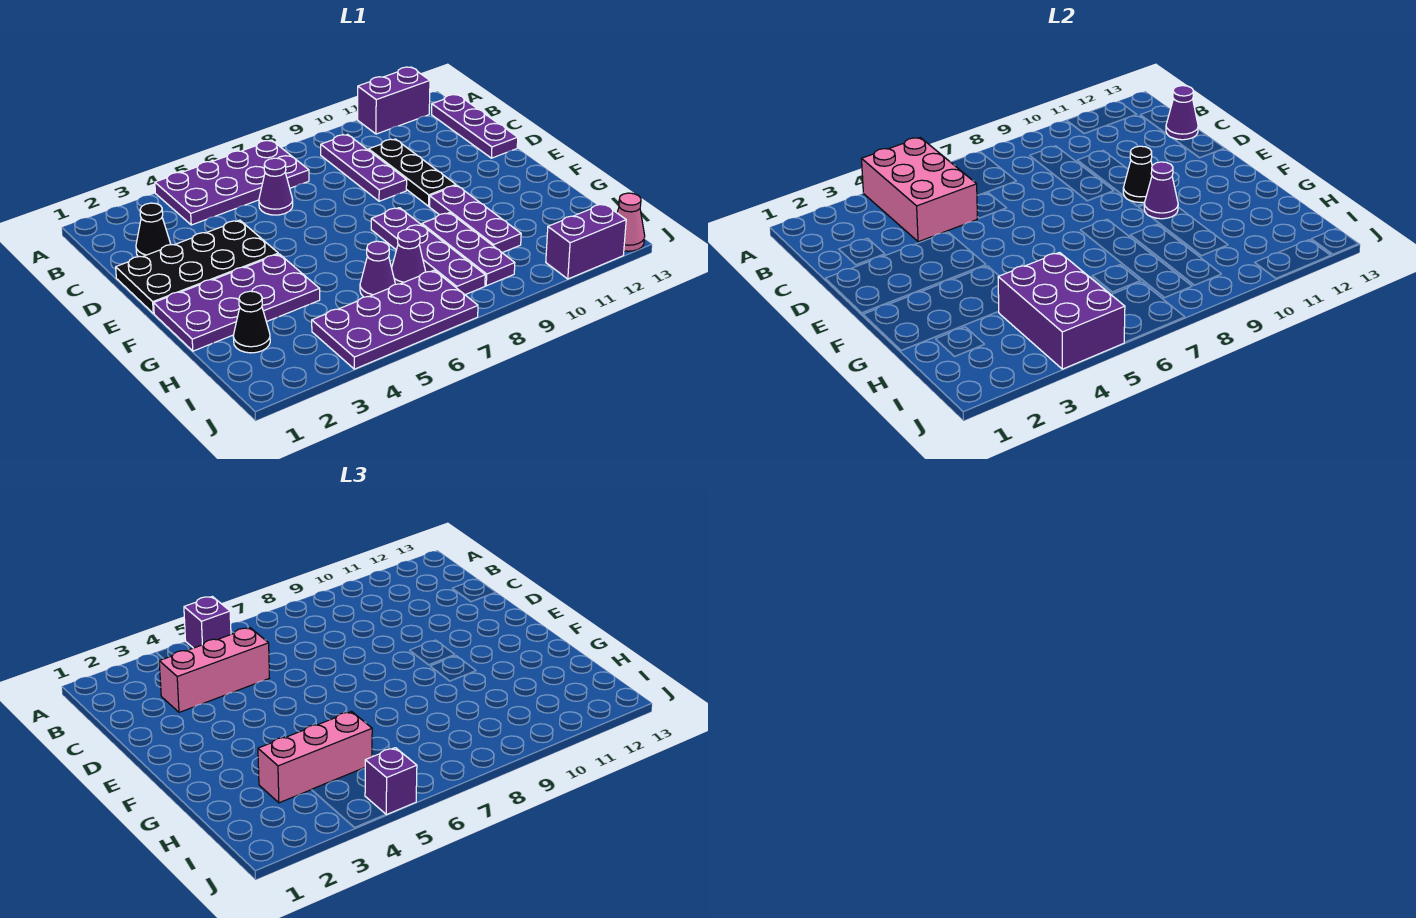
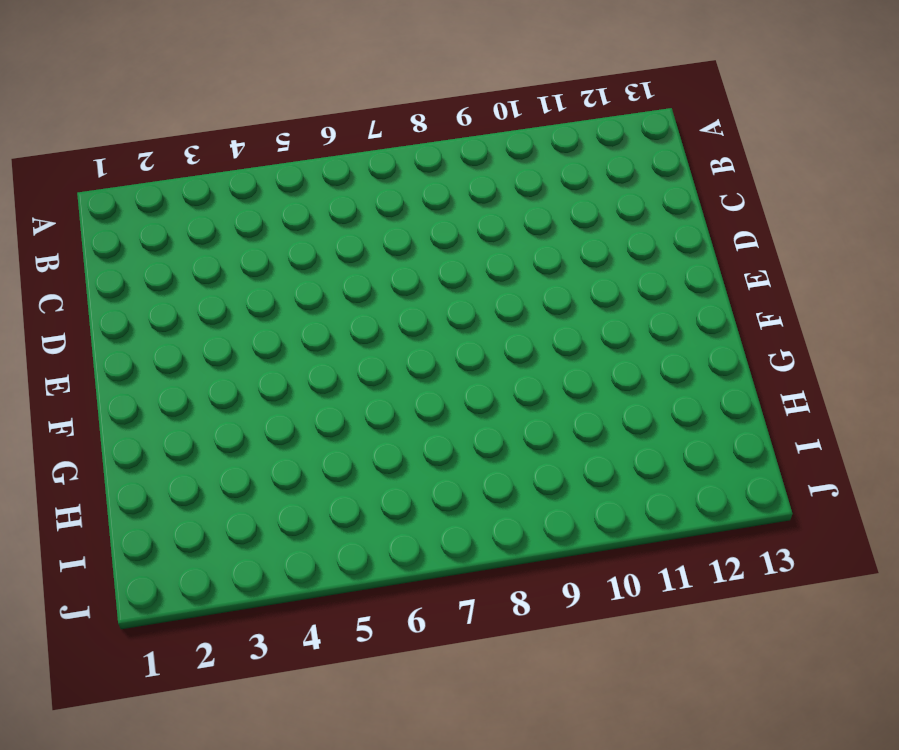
none -> purple 2x4 plate [155,140,309,225]
none -> purple 1x2 brick [358,67,430,134]
none -> purple 1x3 plate [321,134,407,201]

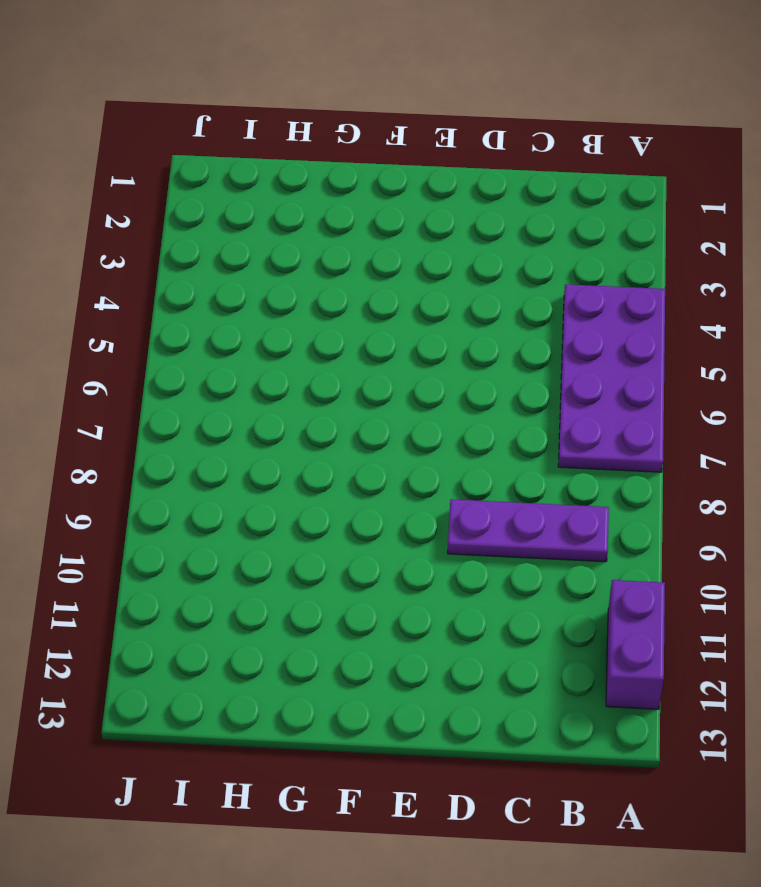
none -> purple 1x3 plate [432,95,518,158]
none -> black 1x1 cone [136,203,171,257]
none -> purple 1x1 cone [259,158,293,215]

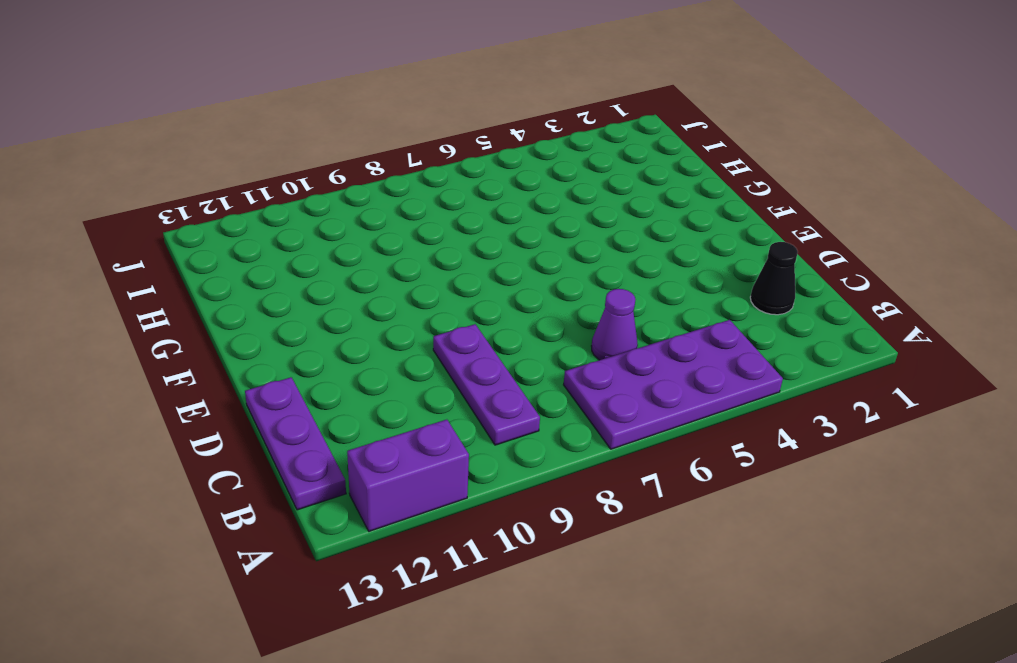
none -> black 1x3 plate [369,139,456,206]
none -> black 2x4 plate [116,220,278,313]
none -> purple 2x4 plate [154,254,320,351]

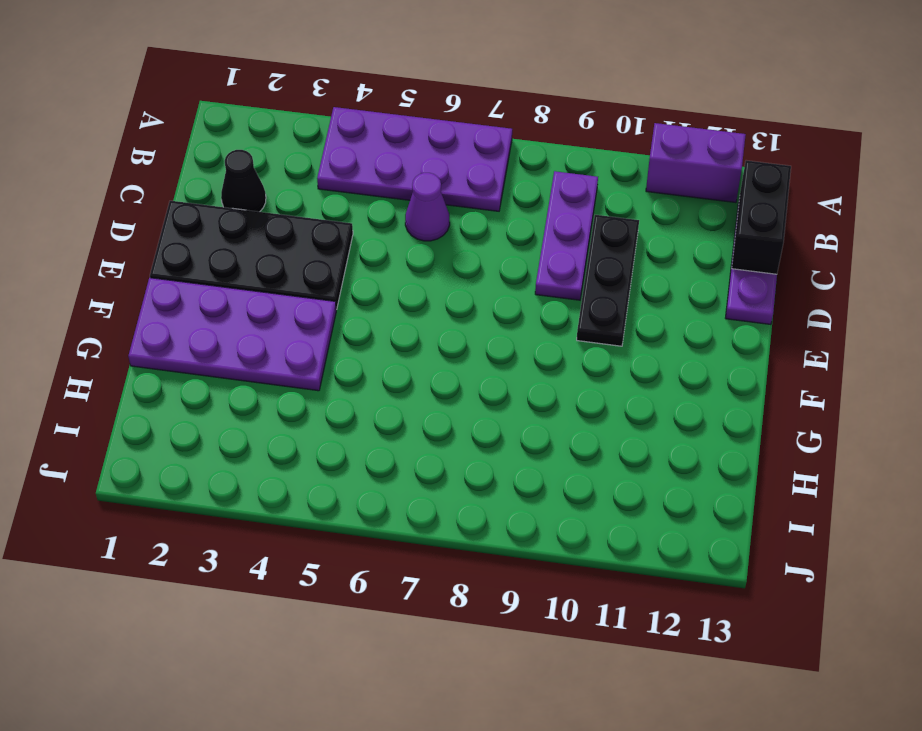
black 1x2 brick [732,160,791,274] -> purple 1x1 cone [1166,86,1198,140]
none -> purple 1x4 plate [371,208,485,295]
none -> purple 1x3 plate [430,185,521,253]
none -> purple 1x3 plate [422,213,515,286]

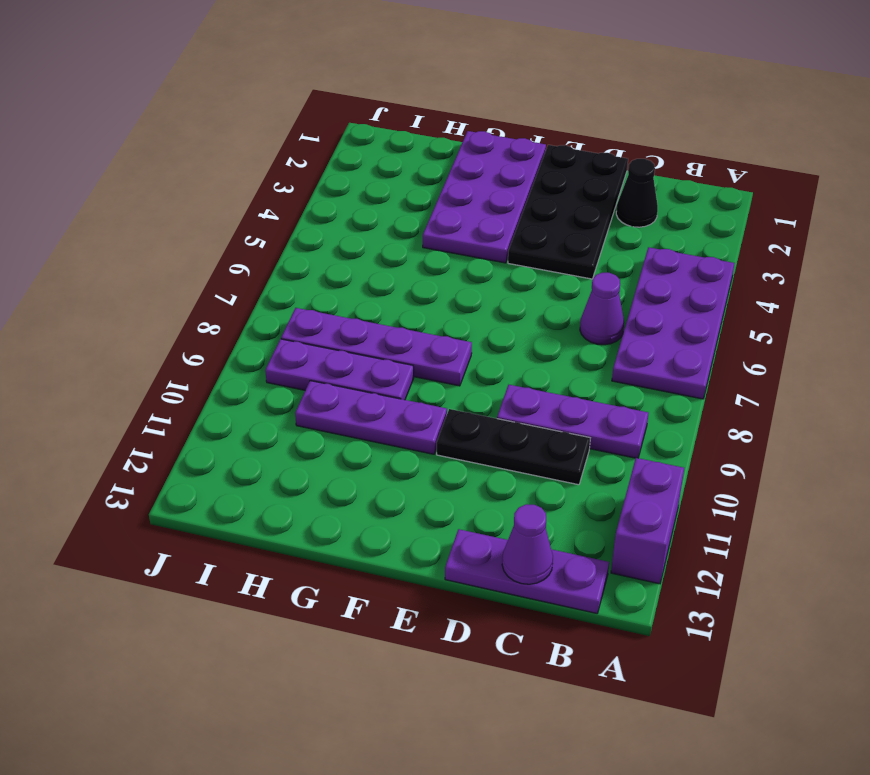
none -> black 1x1 cone [233,291,270,353]
none -> purple 1x1 cone [360,241,395,297]
none -> purple 1x1 cone [392,229,426,284]

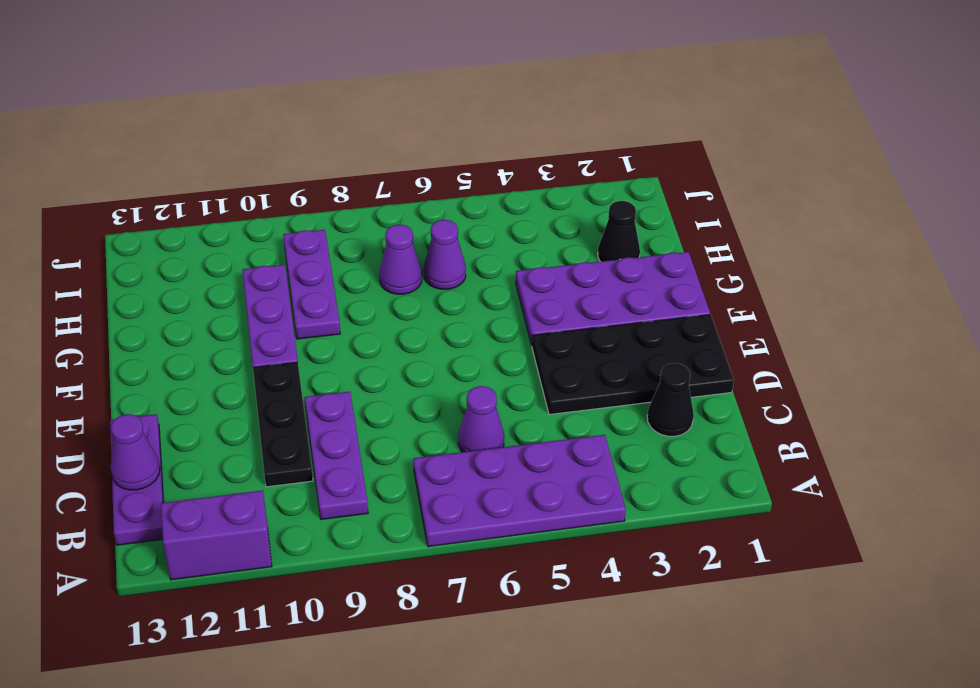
none -> purple 1x4 plate [371,208,485,295]
none -> purple 2x4 plate [312,270,478,369]
none -> purple 1x2 brick [546,204,626,279]

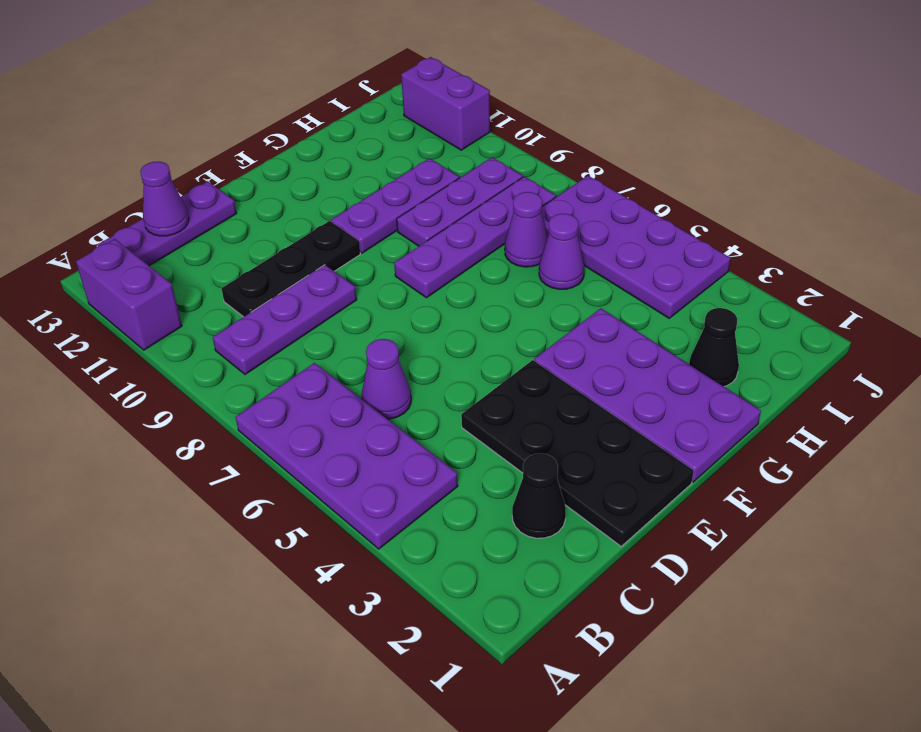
none -> pink 1x1 cone [617,193,645,251]
none -> pink 2x3 brick [862,138,977,242]
none -> black 1x1 cone [1123,146,1152,202]

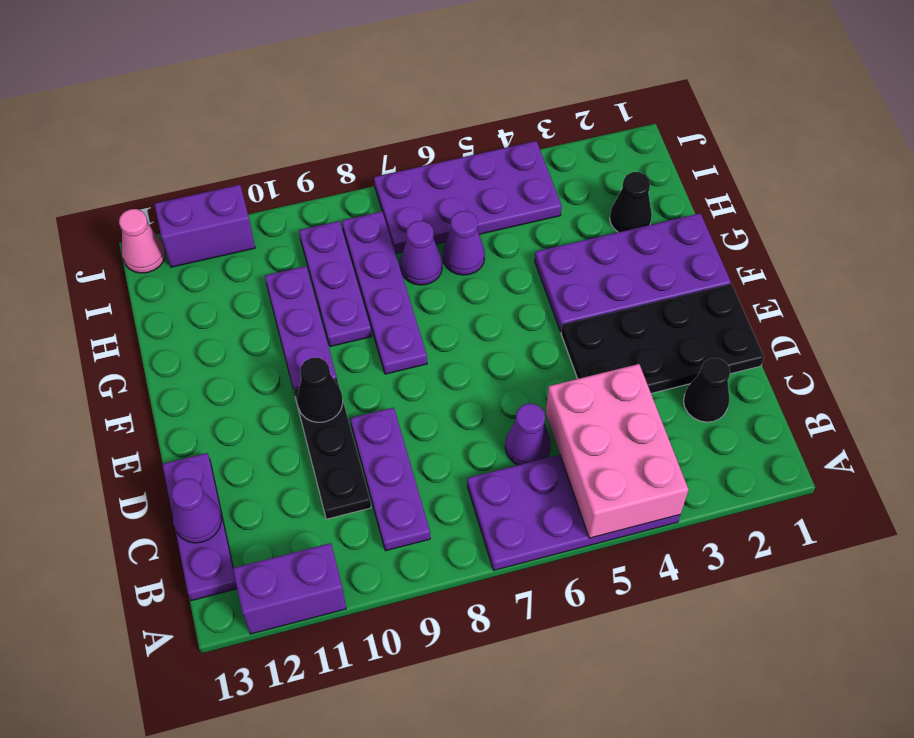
none -> purple 1x1 cone [1144,162,1178,219]
none -> purple 2x3 brick [998,253,1125,369]
none -> purple 1x1 brick [184,597,231,648]

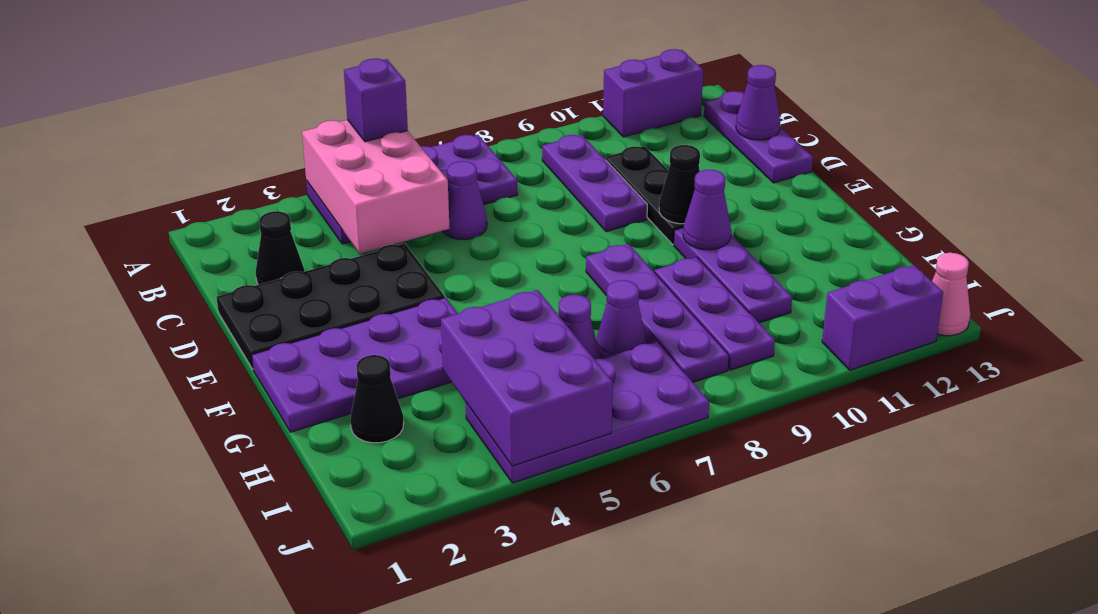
none -> pink 1x3 brick [159,628,269,712]
none -> pink 1x3 brick [258,712,372,803]
none -> purple 1x1 brick [365,748,417,815]

